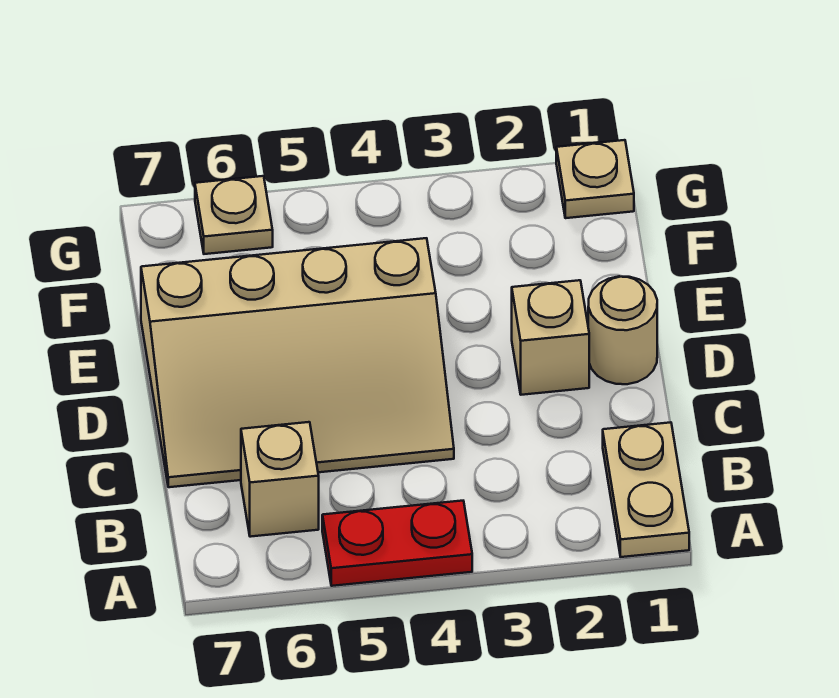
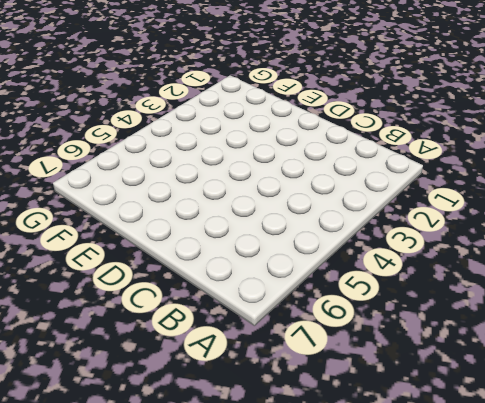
none -> tan 1x2 plate [603,422,689,557]
none -> red 1x2 plate [322,501,472,586]

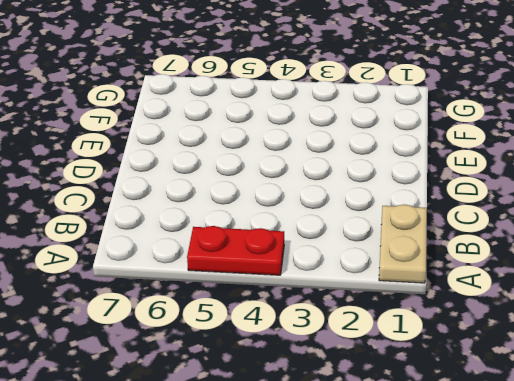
none -> tan 1x1 brick [241,422,319,537]
none -> tan 3x4 slope [141,238,454,487]

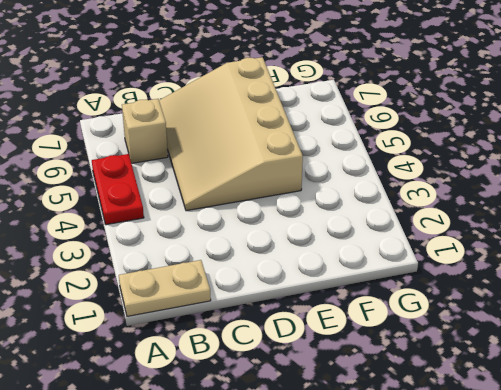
none -> tan 1x1 round brick [588,276,657,384]
none -> tan 1x1 brick [512,280,589,395]

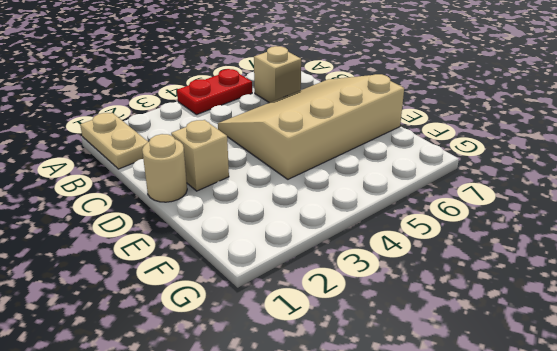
none -> tan 1x1 plate [556,140,634,218]
none -> tan 1x1 plate [195,176,273,254]

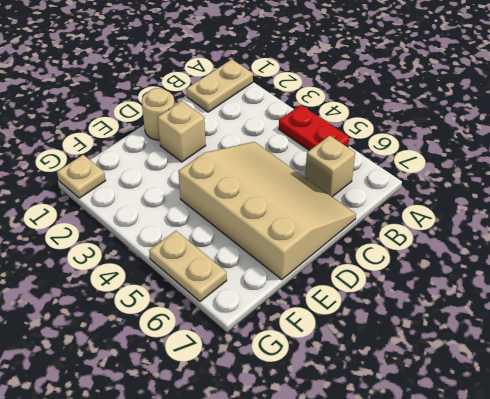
tan 1x2 plate [149,231,227,302] -> tan 1x1 plate [195,176,273,254]

